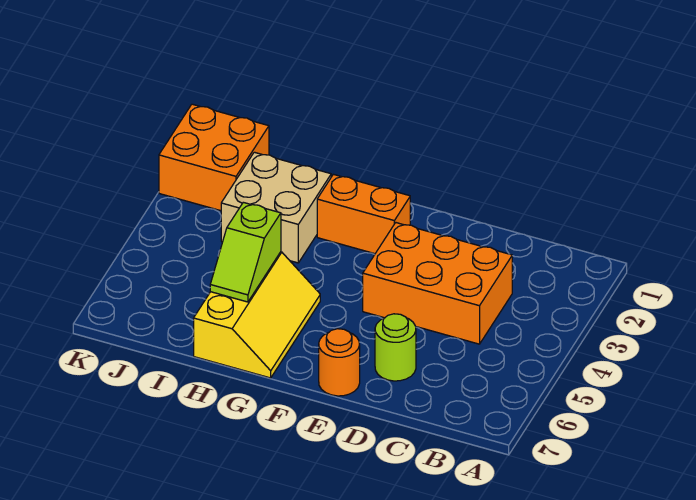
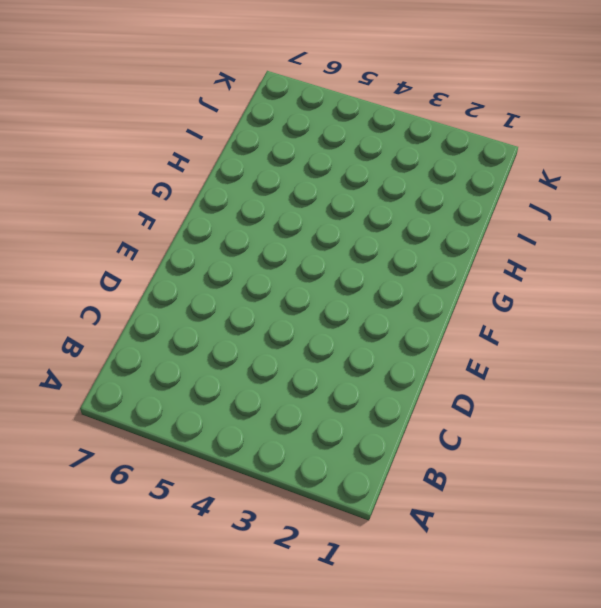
none -> orange 2x3 brick [363,223,512,344]
none -> lime 1x1 round brick [375,314,416,381]

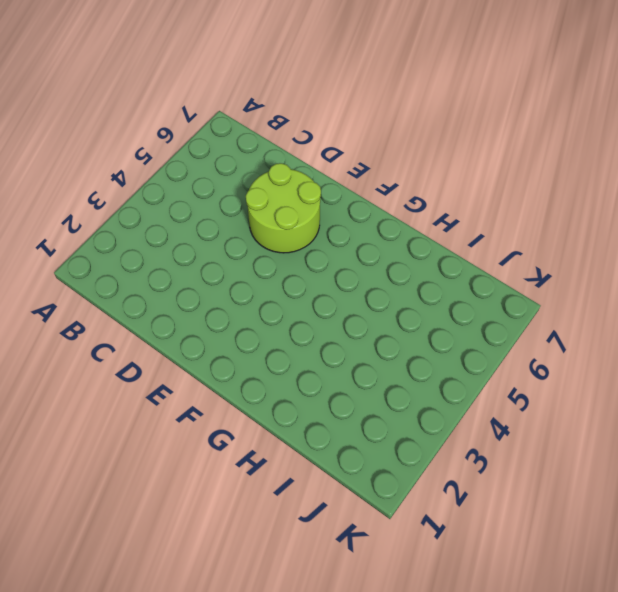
lime 2x2 round brick [246,163,321,253] -> lime 1x1 round brick [375,314,416,381]
none -> orange 2x3 brick [363,223,512,344]
none -> orange 1x1 round brick [319,329,360,396]

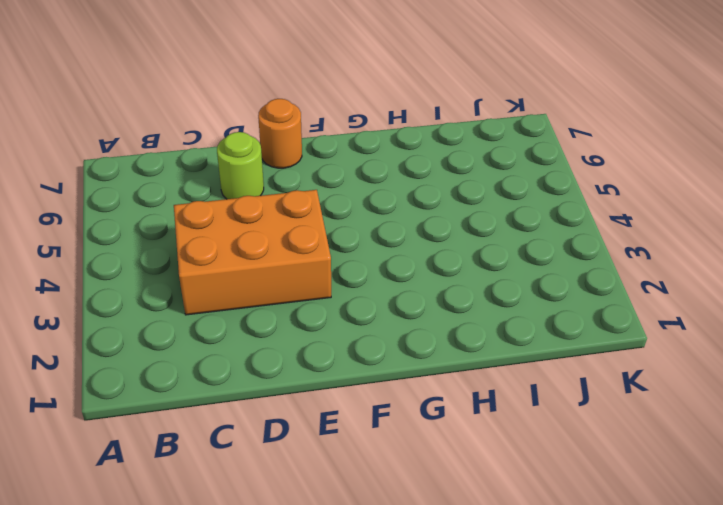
none -> orange 1x2 brick [317,174,410,254]
none -> yellow 2x3 slope [194,252,320,378]

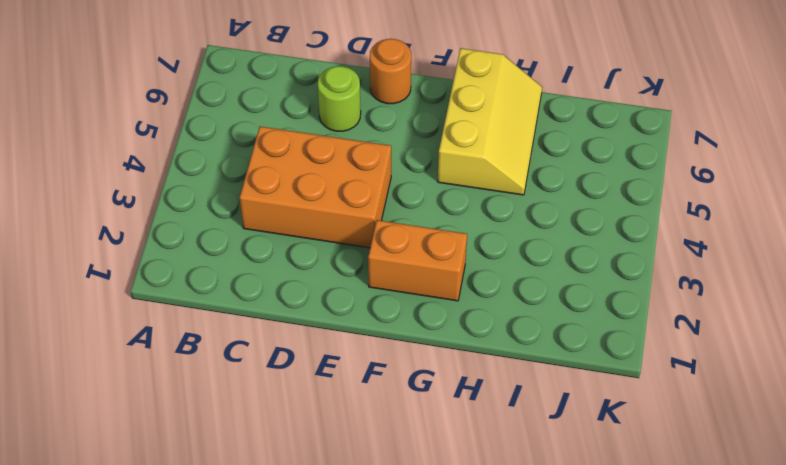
yellow 2x3 slope [438,48,542,195] -> yellow 2x3 slope turned to [194,252,320,378]
none -> tan 2x2 brick [221,152,331,263]
none -> orange 2x2 brick [159,104,269,211]

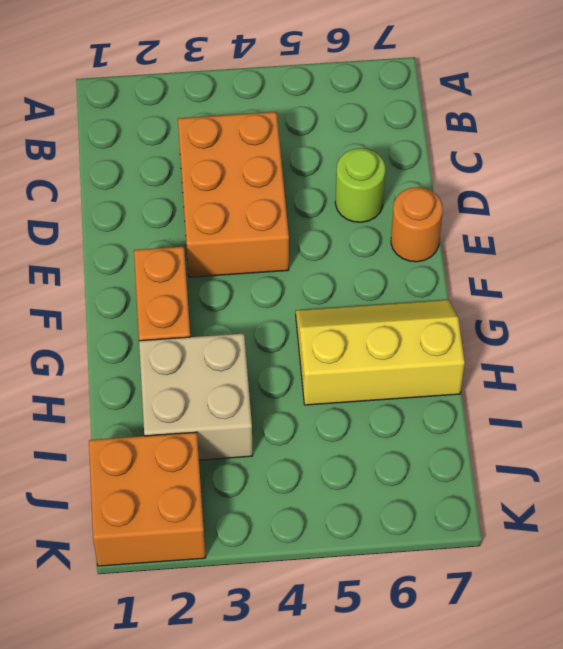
none -> lime 1x2 slope [210,202,281,302]

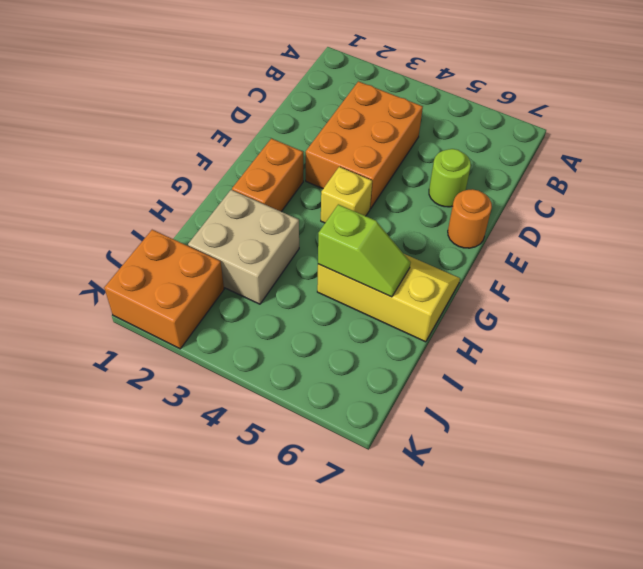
yellow 1x1 brick [321,167,372,223] -> none

